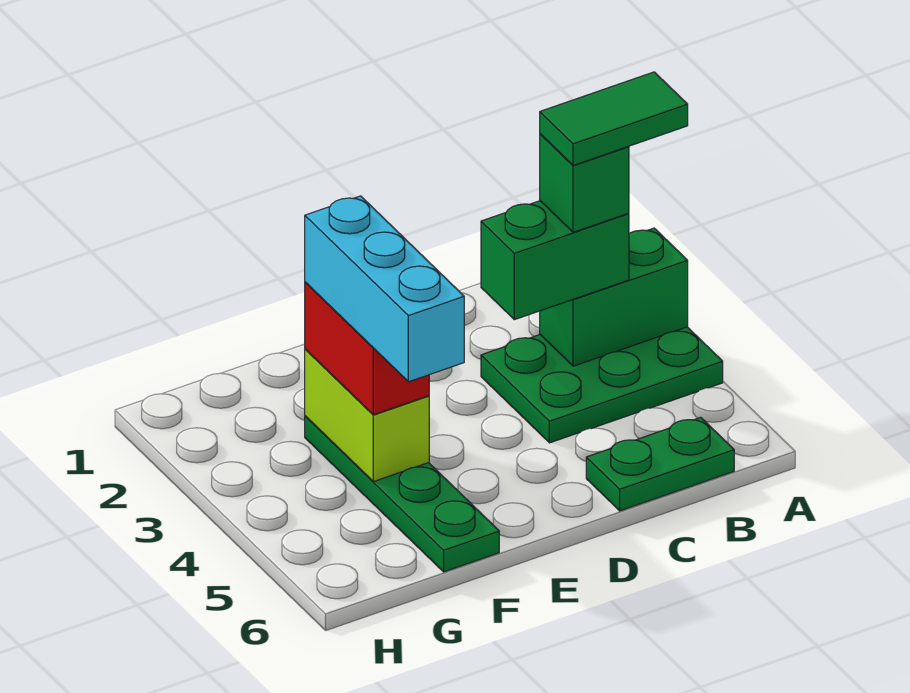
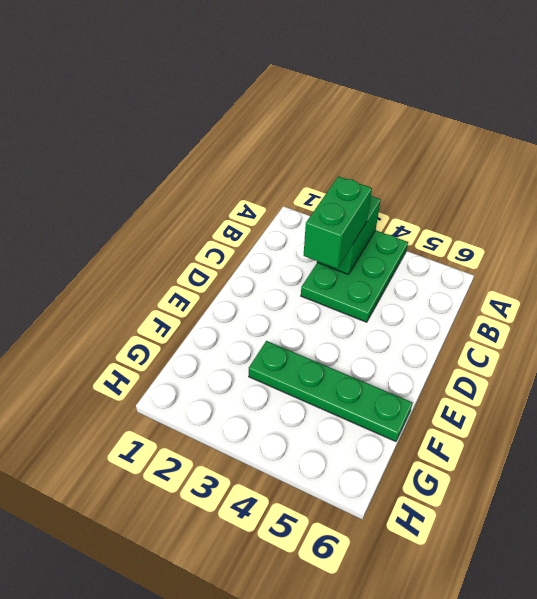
none -> green 1x2 plate [586,417,734,511]
none -> lime 1x2 brick [305,349,429,482]

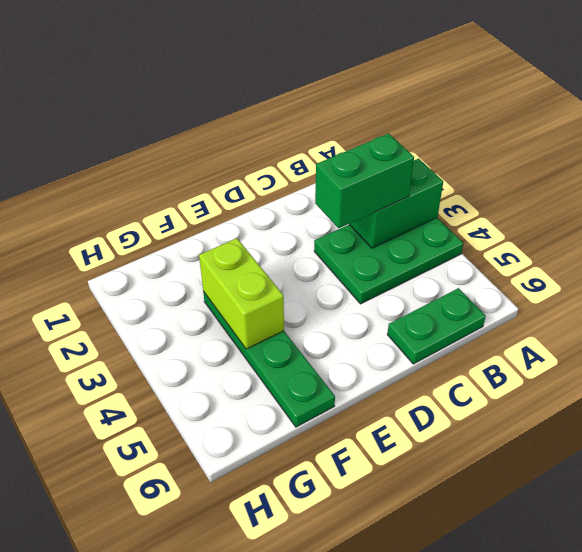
none -> red 1x2 brick [305,282,429,415]
none -> green 1x1 brick [540,134,629,232]

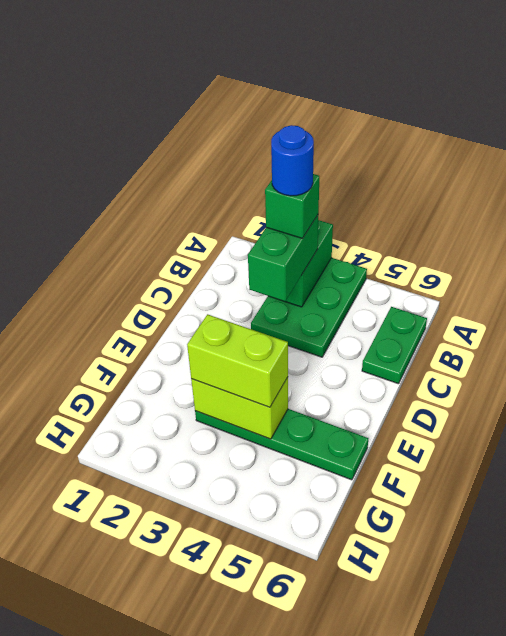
blue 1x1 round brick [271,125,314,196] -> green 1x2 tile [540,72,688,165]
lime 1x2 brick [187,314,288,407] -> red 1x2 brick [305,282,429,415]
none -> cyan 1x3 brick [305,196,464,382]

